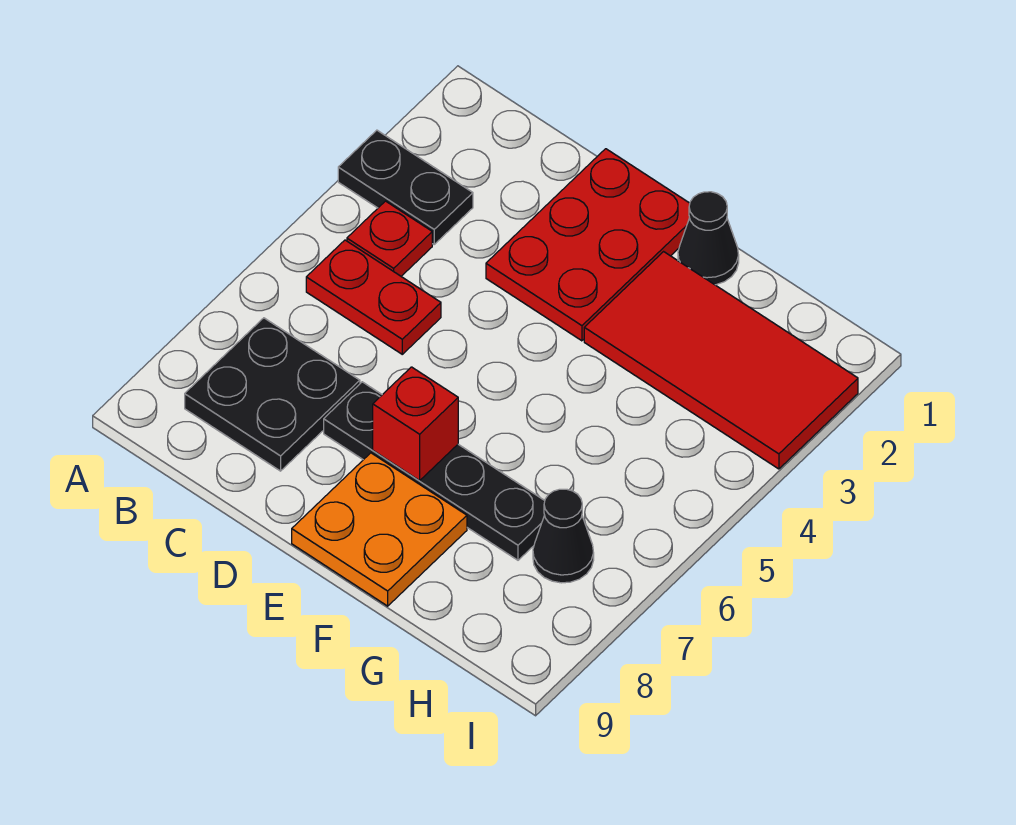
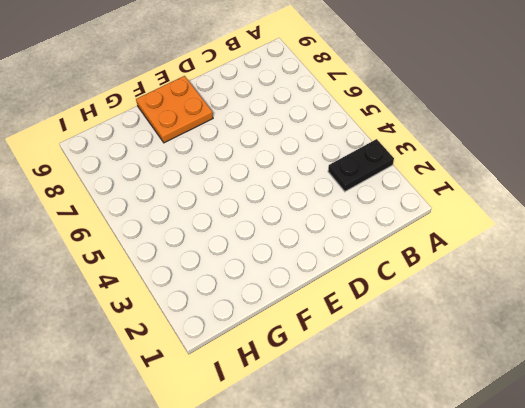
none -> red 1x1 plate [347,201,432,276]
none -> red 1x2 plate [306,240,441,354]

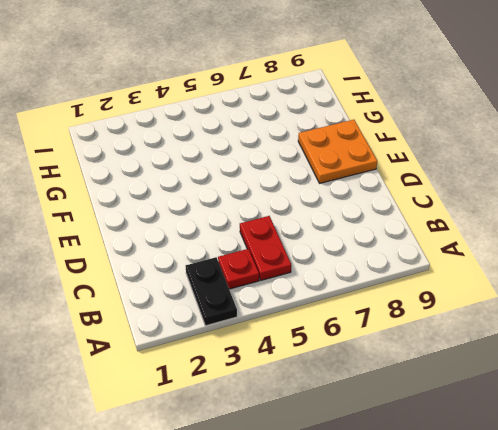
none -> black 2x2 plate [185,318,360,471]
none -> red 2x3 plate [486,149,690,341]

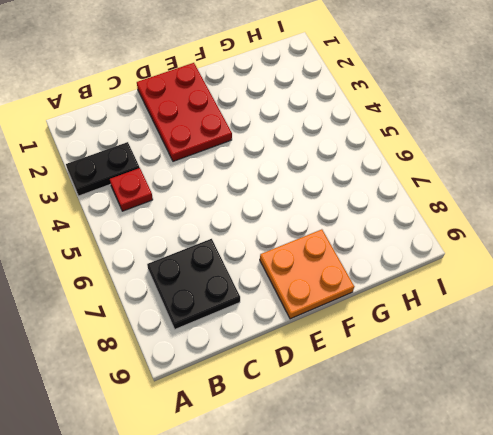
none -> red 1x2 plate [306,240,441,354]
none -> black 1x4 plate [324,382,545,560]

